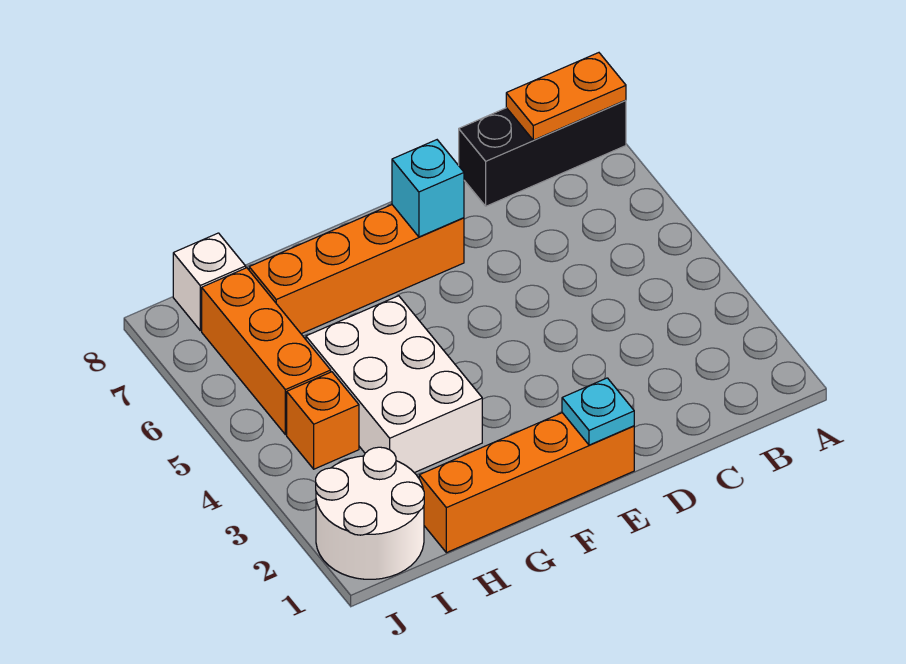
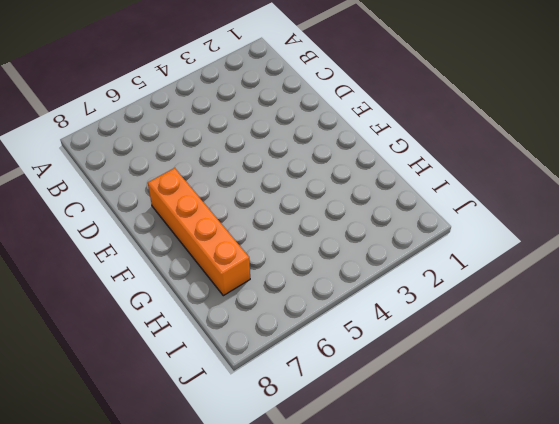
none -> black 1x3 brick [459,100,626,206]
none -> orange 1x4 brick [419,413,634,553]

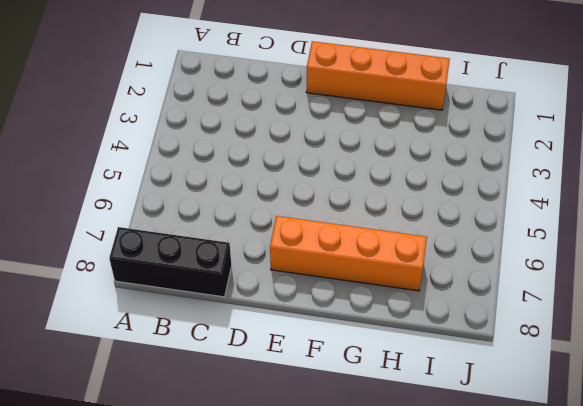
none -> white 2x3 brick [306,296,482,473]
none -> white 2x2 round brick [316,447,424,579]

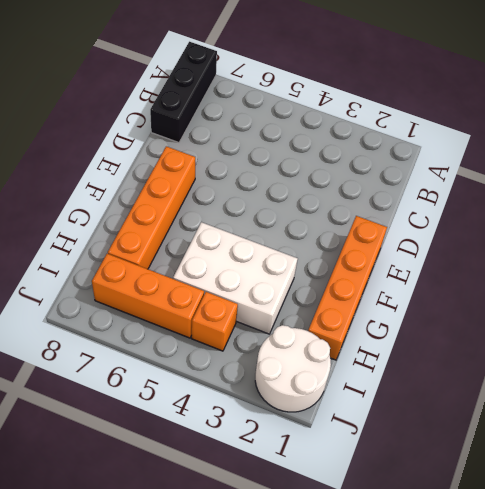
none -> white 1x1 brick [173,233,246,330]
none -> orange 1x2 plate [506,53,626,140]

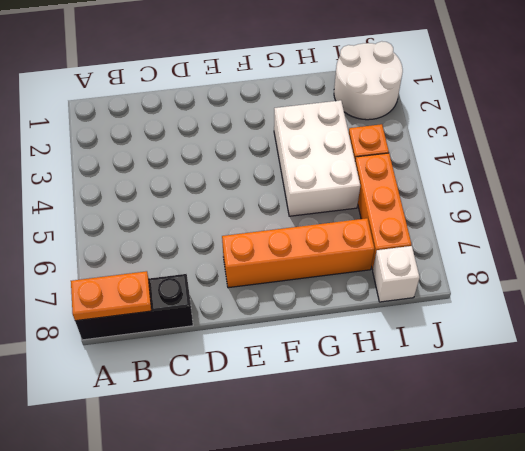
none -> orange 1x4 brick [419,413,634,553]
none -> cyan 1x1 plate [562,378,634,445]

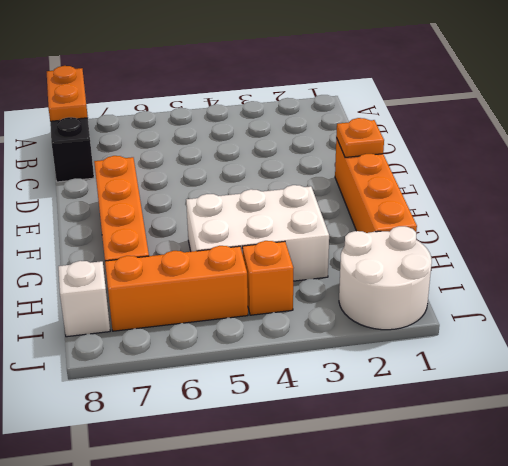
orange 1x1 plate [336,118,384,157] -> cyan 1x1 plate [562,378,634,445]
none -> cyan 1x1 brick [392,140,464,237]

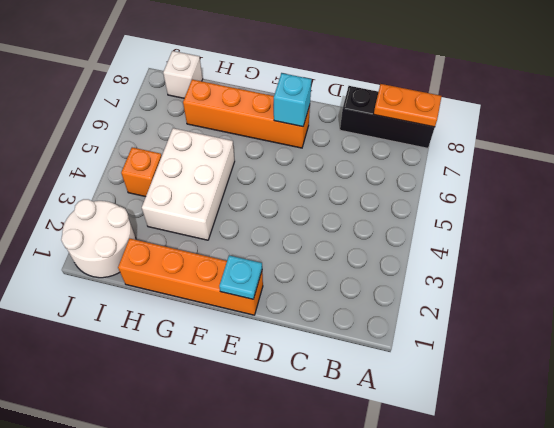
none -> orange 1x3 brick [202,268,331,435]

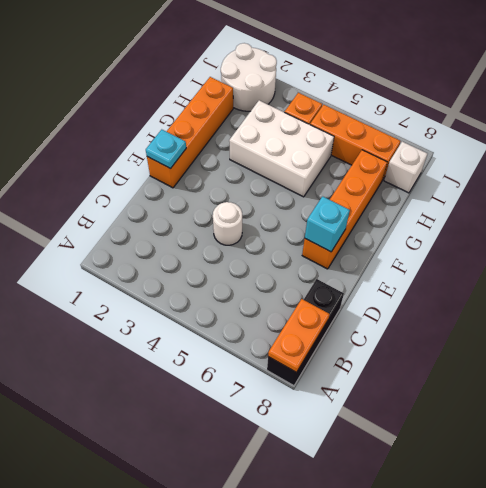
white 1x1 round brick [213,202,242,245] -> none

